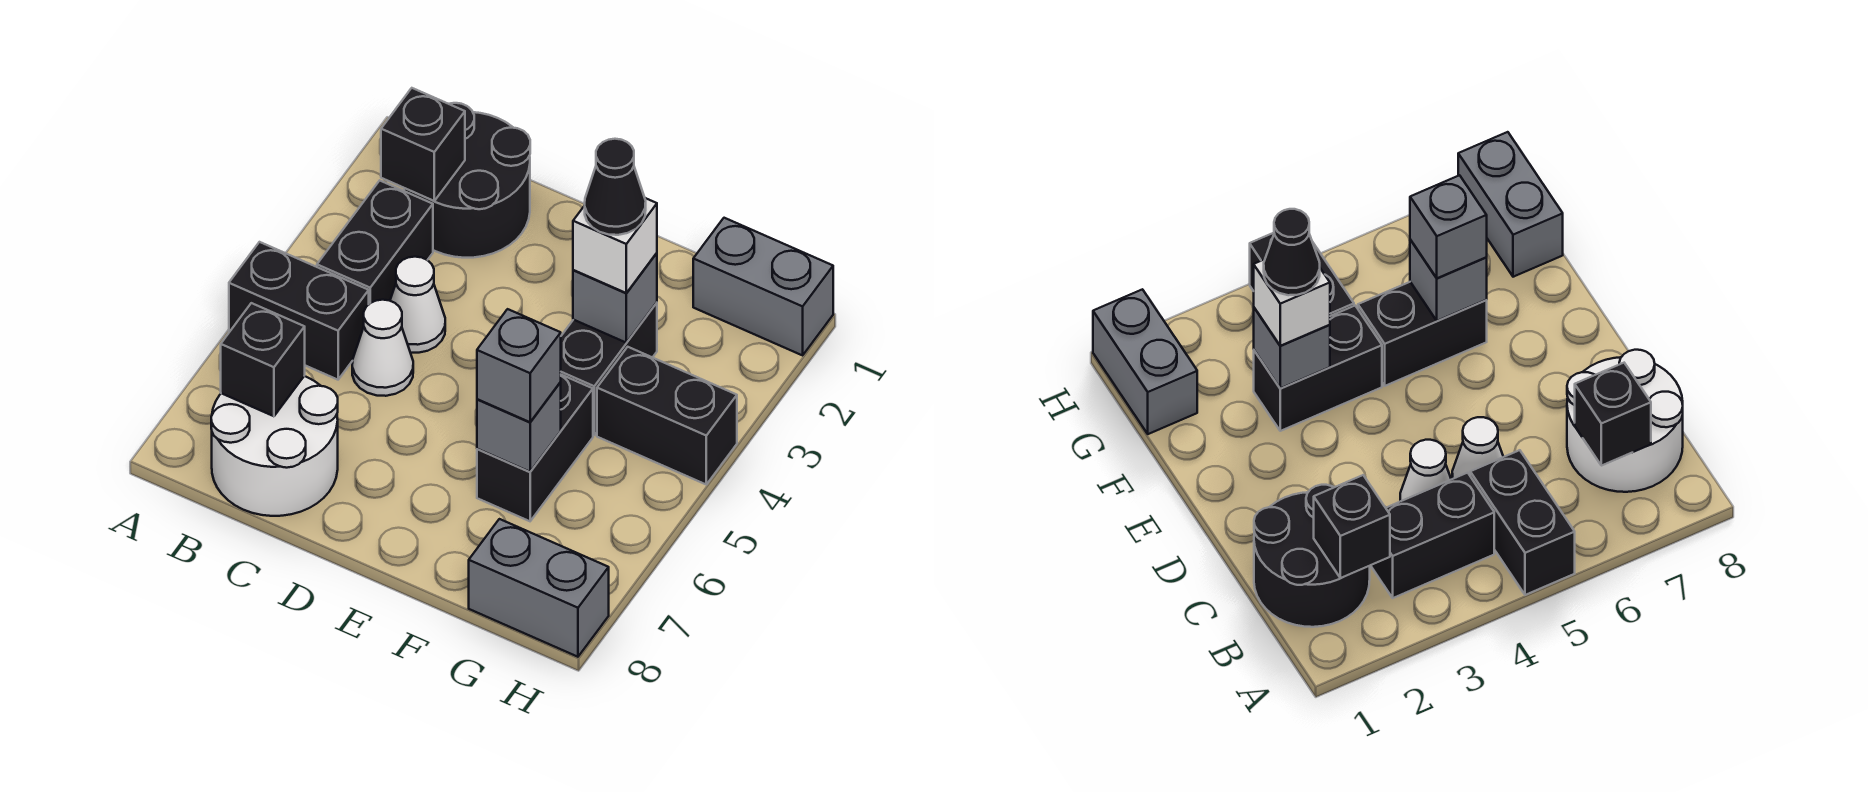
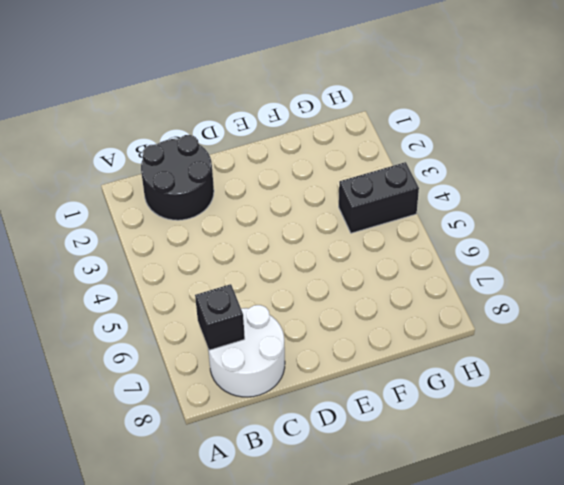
none -> black 1x2 brick [229,242,369,380]
none -> black 1x2 brick [317,181,433,304]
none -> white 1x1 cone [390,257,445,353]

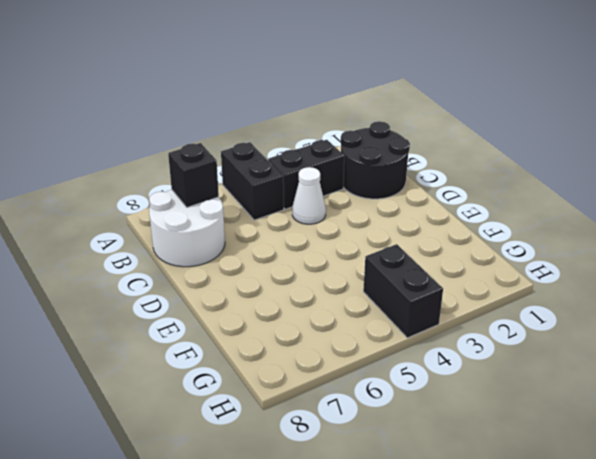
none -> white 1x1 cone [352,300,413,396]
none -> black 1x2 brick [561,303,657,435]
none -> black 1x2 brick [477,375,593,521]

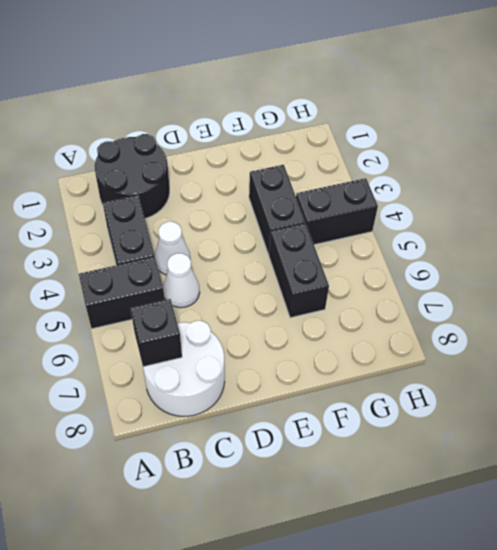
none -> grey 1x2 brick [693,218,833,355]
none -> grey 1x2 brick [469,519,609,657]
none -> black 1x1 brick [381,88,465,201]

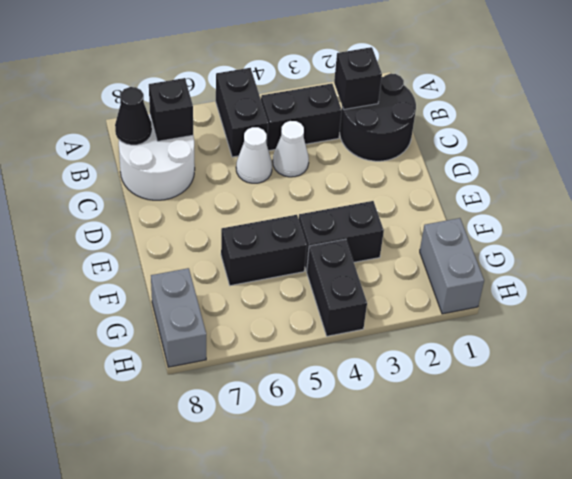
black 1x1 cone [115,87,152,145] -> black 1x1 cone moved to [585,139,646,235]
none -> grey 1x1 brick [573,253,657,343]
none -> grey 1x1 brick [477,382,561,472]
none -> white 1x1 brick [573,198,657,293]

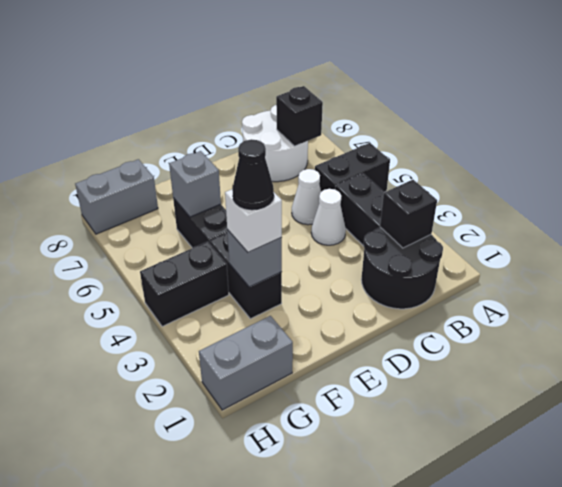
none -> grey 1x1 brick [477,309,561,422]

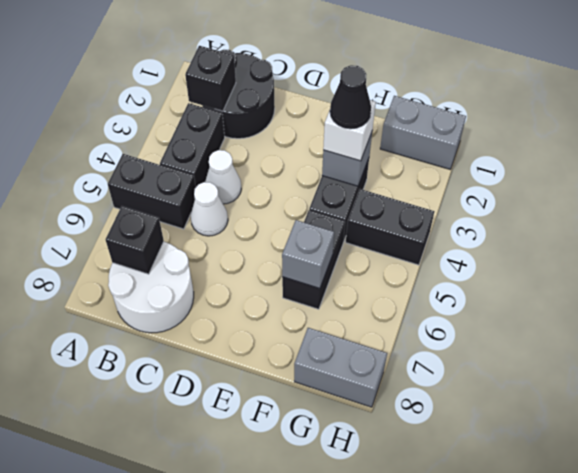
none -> grey 1x1 brick [477,309,561,422]

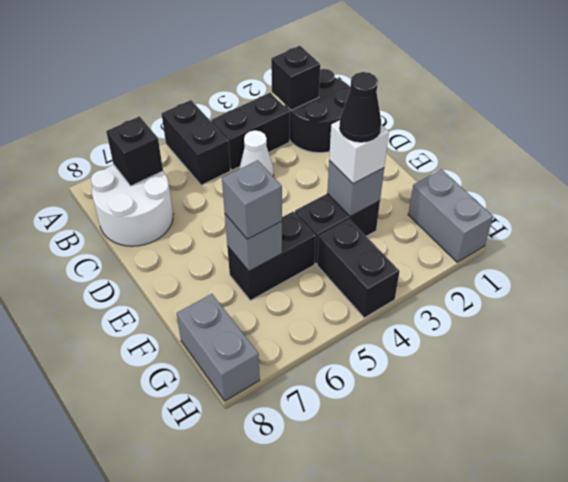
none -> white 1x1 cone [352,300,413,396]

